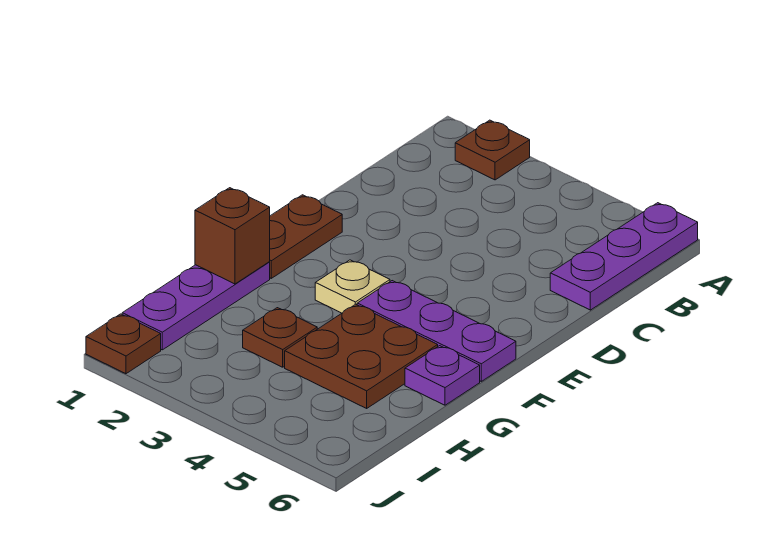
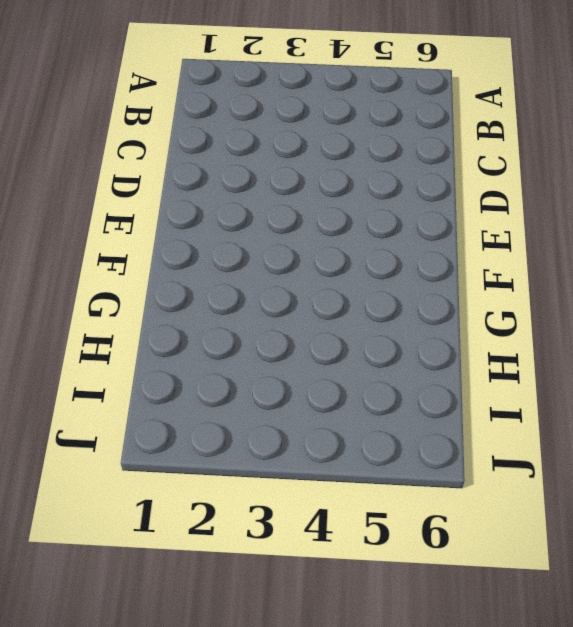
none -> brown 1x1 plate [455,120,530,180]
none -> purple 1x3 plate [550,203,698,310]

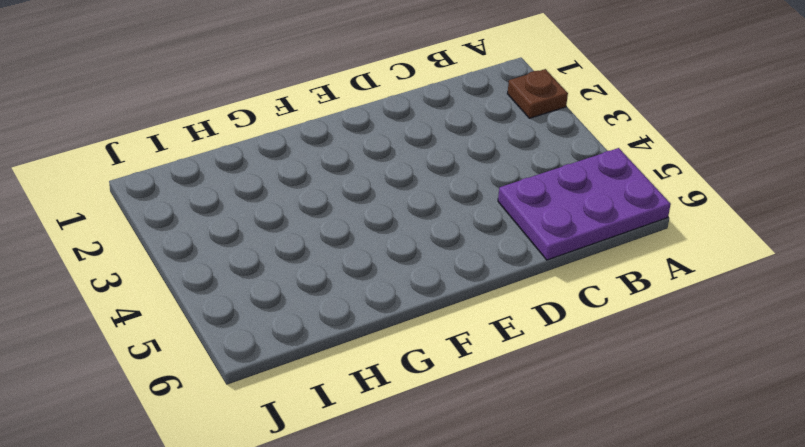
purple 2x3 plate [498,148,671,260] -> purple 1x3 plate [550,203,698,310]
none -> brown 1x2 plate [270,195,342,278]
none -> tan 1x1 plate [315,260,390,313]

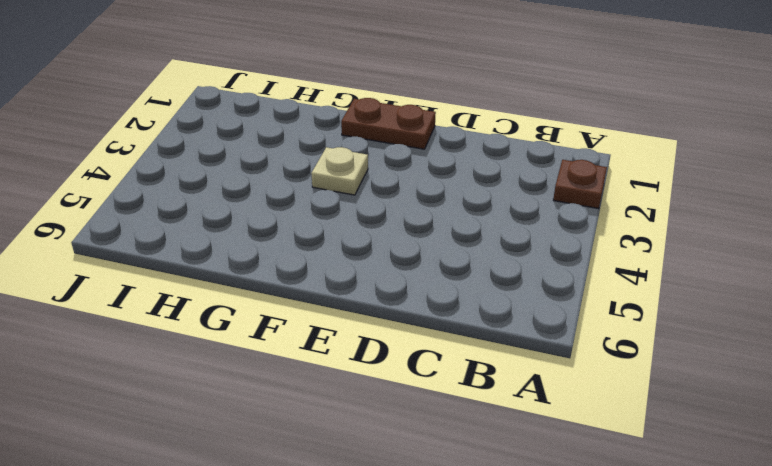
none -> purple 1x3 plate [550,203,698,310]
none -> purple 1x3 plate [357,281,516,381]

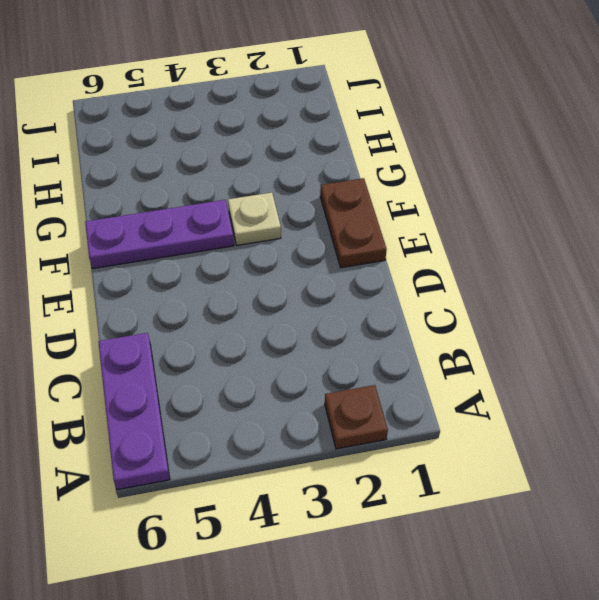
none -> purple 1x3 plate [122,262,270,350]
none -> brown 2x2 plate [285,304,438,408]

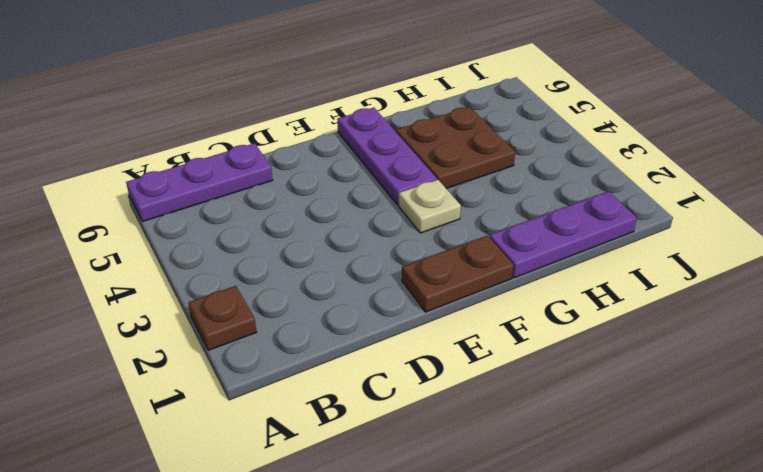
none -> purple 1x1 plate [405,346,480,405]
none -> brown 1x1 plate [243,308,317,367]

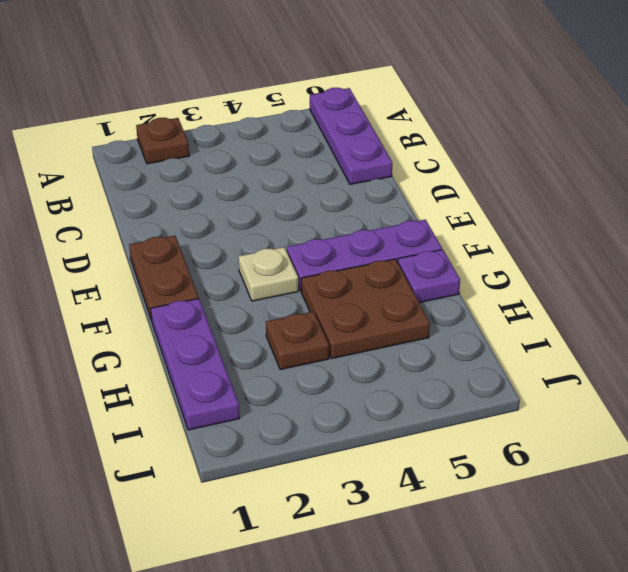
none -> brown 1x1 plate [86,314,161,374]
none -> brown 1x1 brick [195,188,270,284]

